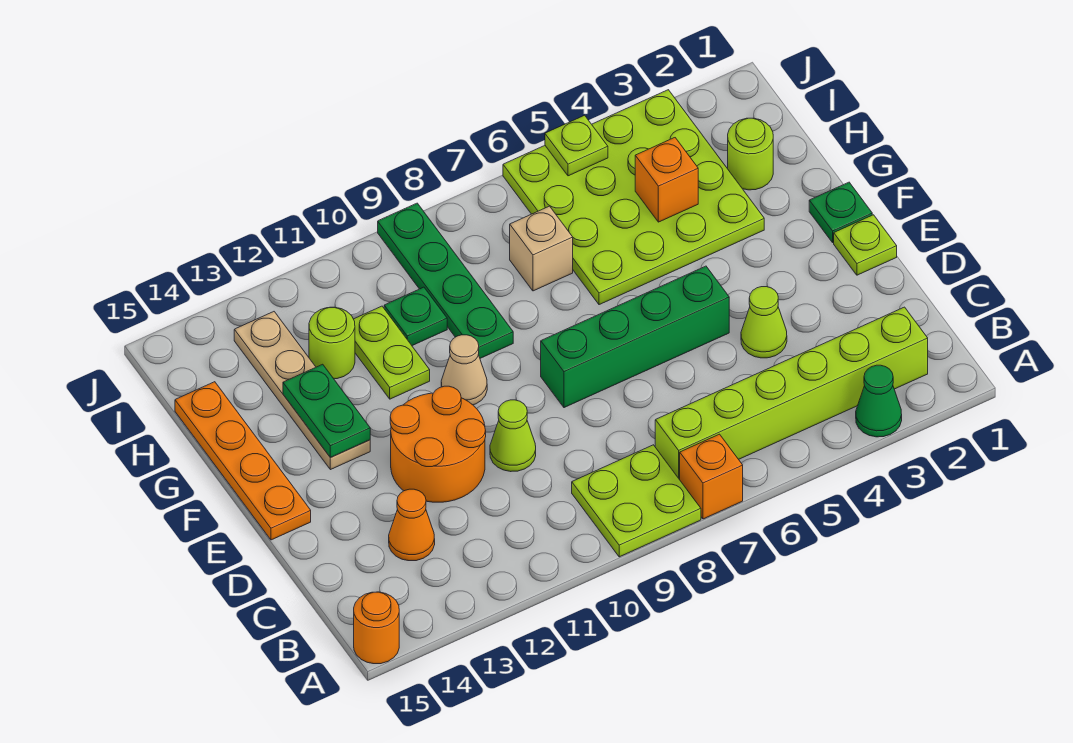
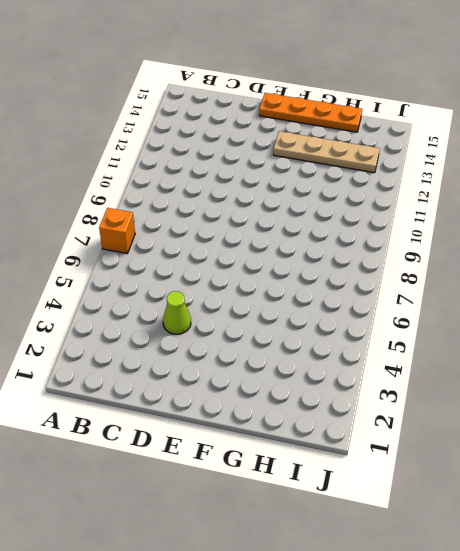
none -> green 1x1 cone [856,365,902,437]
none -> lime 2x2 plate [572,445,701,557]
none -> orange 1x1 round brick [354,592,399,664]

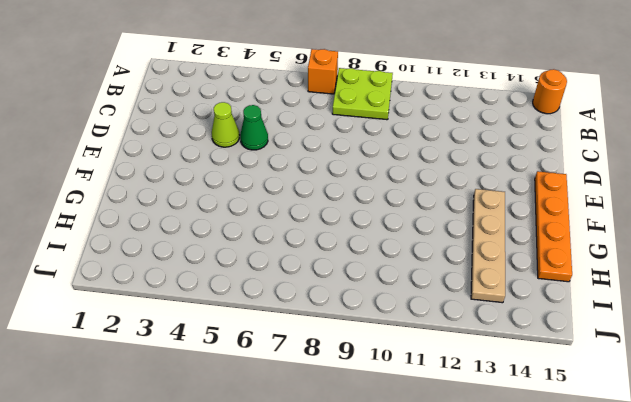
green 1x1 cone [240,105,268,150] -> green 1x1 cone moved to [856,365,902,437]
none -> lime 1x6 brick [655,307,928,480]
none -> orange 1x1 cone [389,489,435,561]
none -> lime 1x1 cone [490,400,536,472]

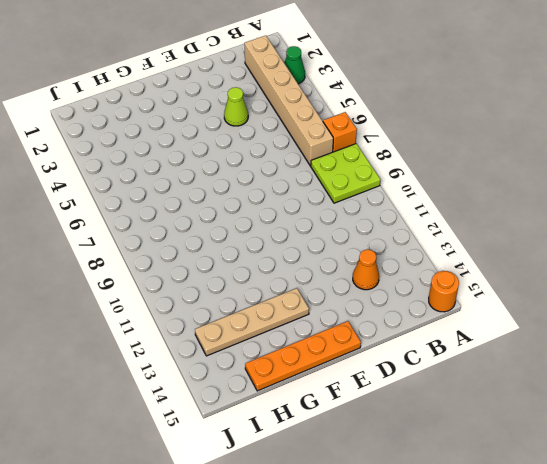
tan 1x6 brick [244,36,333,166] -> lime 1x6 brick [655,307,928,480]
none -> lime 1x1 cone [490,400,536,472]
none -> orange 2x2 round brick [390,386,486,502]
none -> lime 1x1 plate [834,215,897,275]

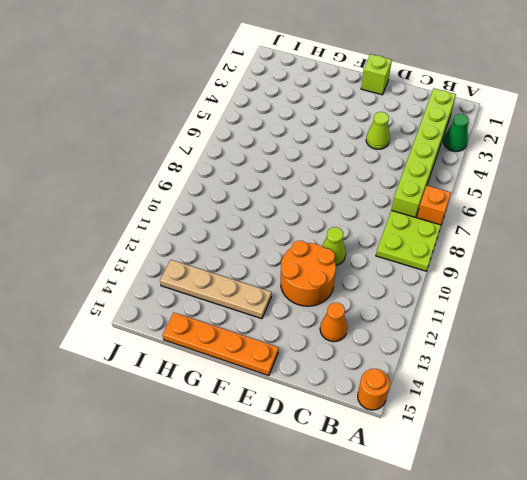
lime 1x1 brick [361,54,392,95] -> lime 1x1 plate [834,215,897,275]
none -> green 1x4 brick [541,266,729,408]
none -> green 1x1 plate [809,182,872,242]
none -> tan 1x1 cone [441,335,487,405]

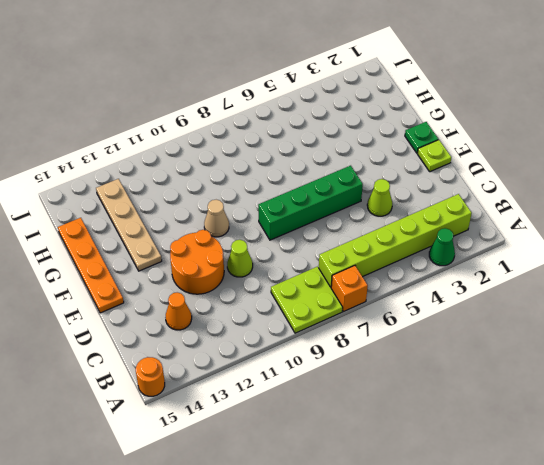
none -> lime 4x4 plate [503,90,764,305]
none -> green 1x4 plate [378,203,513,358]
none -> lime 1x2 plate [354,306,430,399]

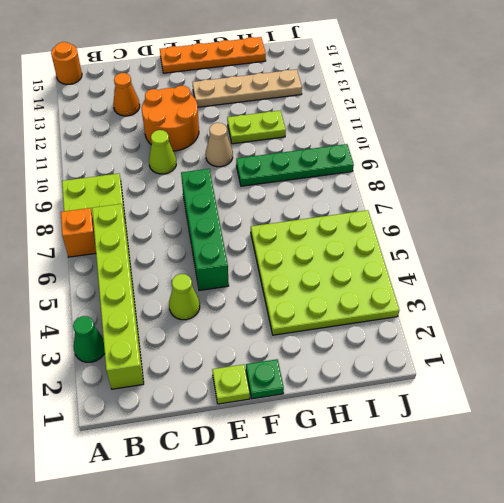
none -> lime 1x1 round brick [728,118,773,190]
none -> tan 1x1 brick [510,206,573,291]
none -> green 1x1 plate [384,287,447,346]

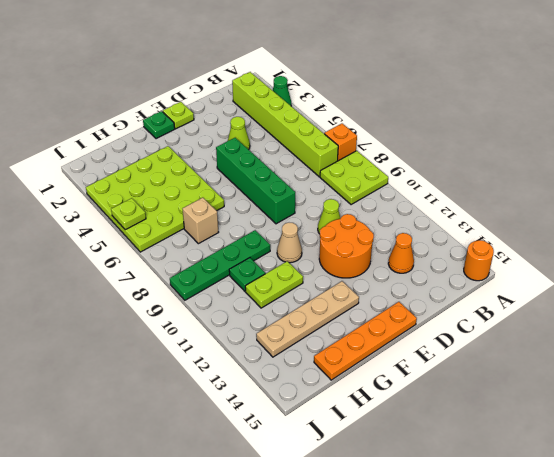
none -> lime 1x1 round brick [728,118,773,190]
none -> lime 1x1 round brick [309,307,355,379]
none -> green 1x2 plate [283,364,370,458]

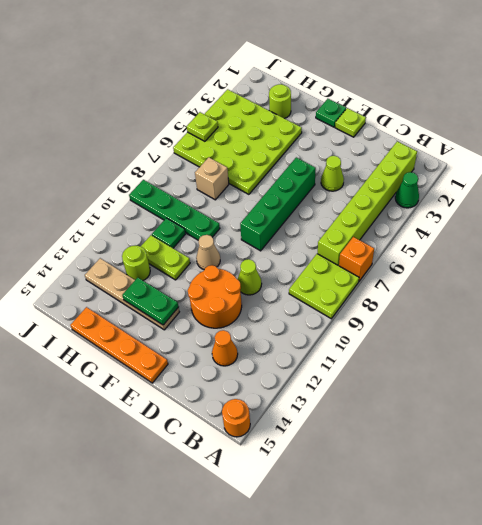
none -> orange 1x1 brick [635,138,698,222]

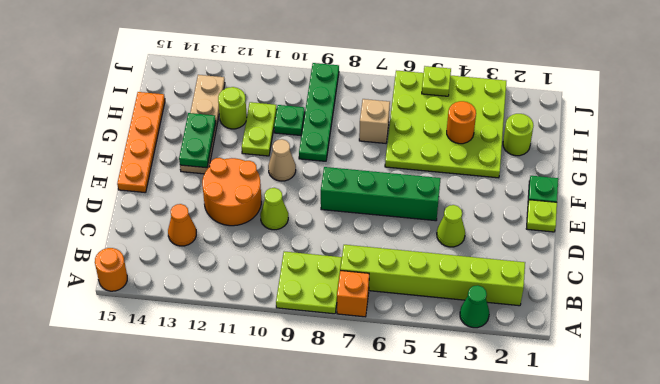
orange 1x1 round brick [447,101,476,144] -> orange 1x1 brick [635,138,698,222]

